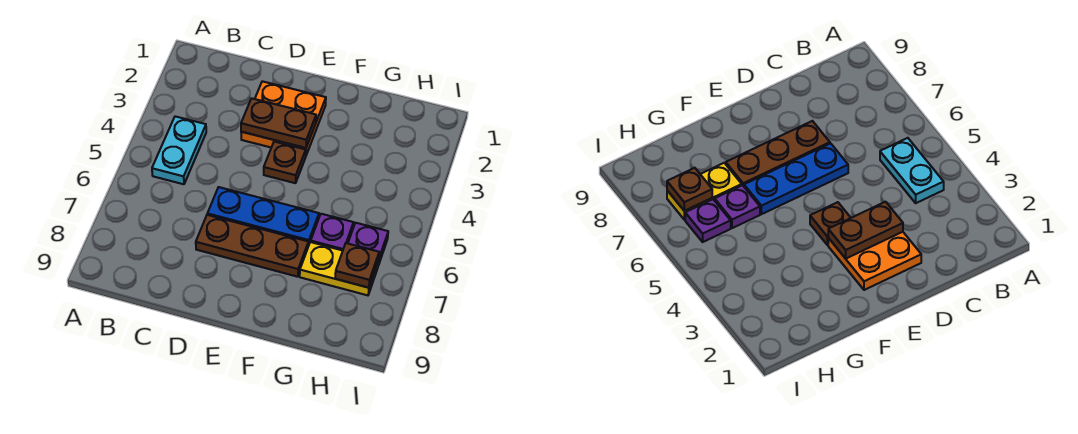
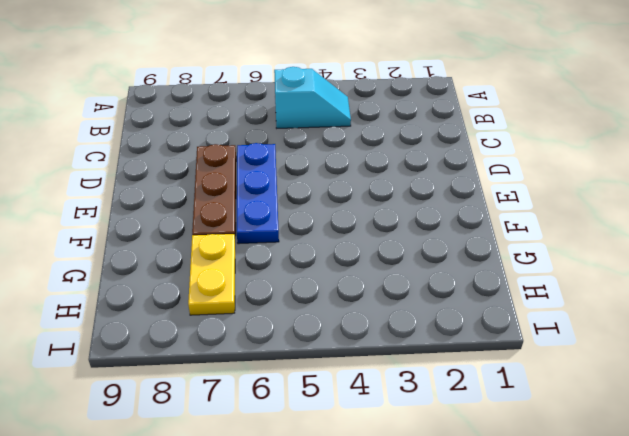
cyan 1x2 slope [274,67,351,128] -> cyan 1x2 plate [152,116,206,184]
none -> orange 2x2 plate [241,81,326,155]
none -> brown 1x1 plate [264,142,306,183]

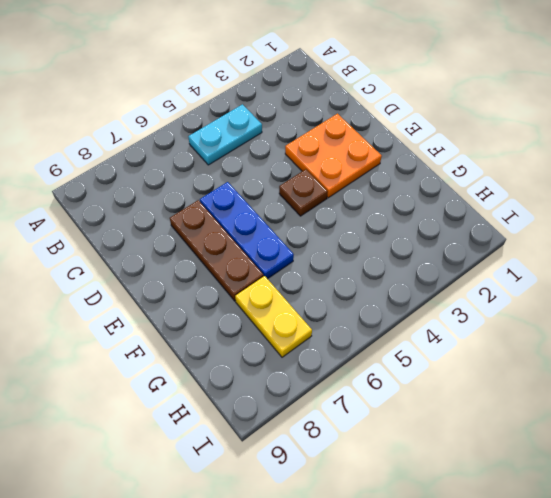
none -> purple 1x1 plate [311,214,354,250]
none -> purple 1x1 plate [348,223,388,265]

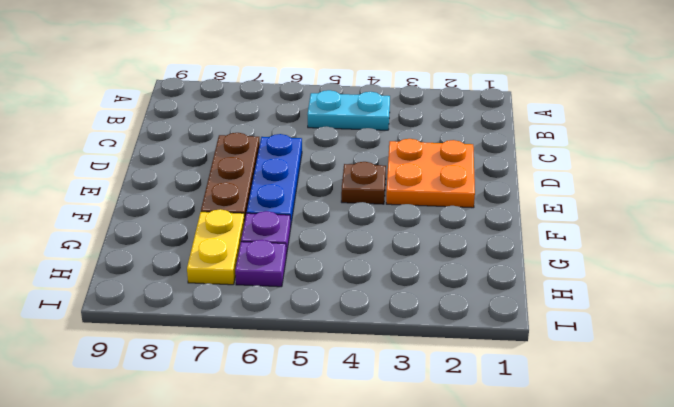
none -> brown 1x2 plate [241,98,316,148]
none -> brown 1x1 plate [335,243,379,288]

